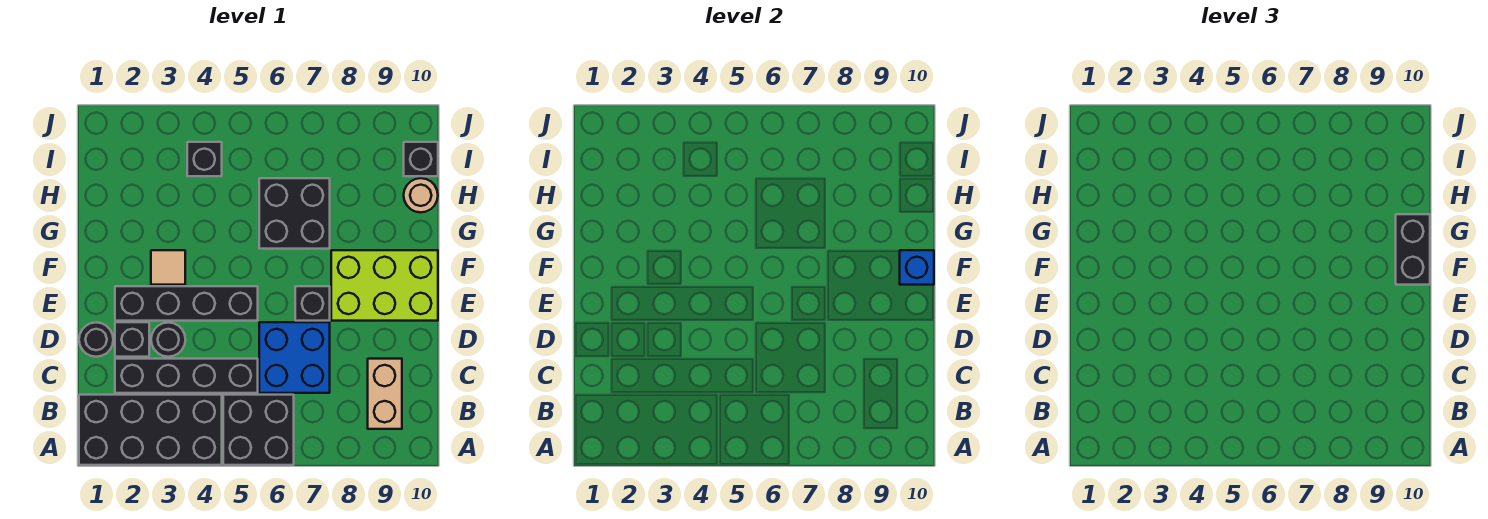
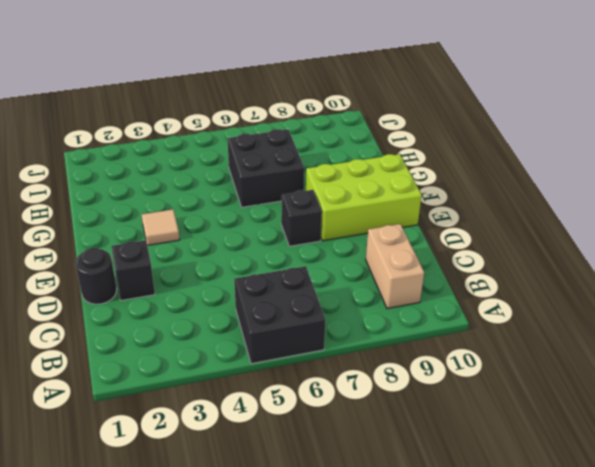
none -> black 2x4 brick [79,395,222,465]
none -> black 1x4 brick [115,359,258,393]
none -> blue 2x2 brick [259,322,330,393]

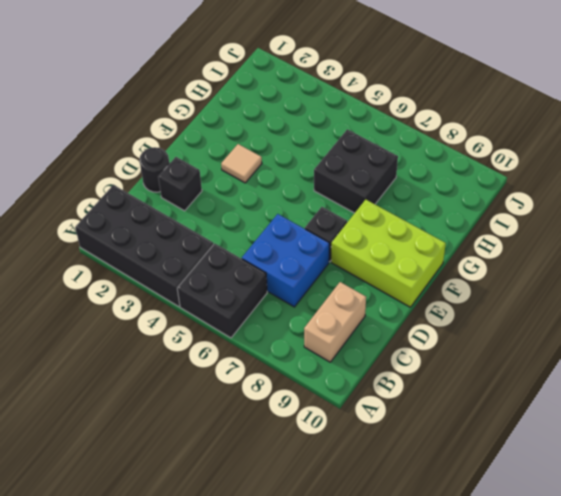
none -> black 1x4 brick [115,359,258,393]
none -> black 1x1 round brick [151,322,185,357]
none -> black 1x4 brick [115,286,258,321]

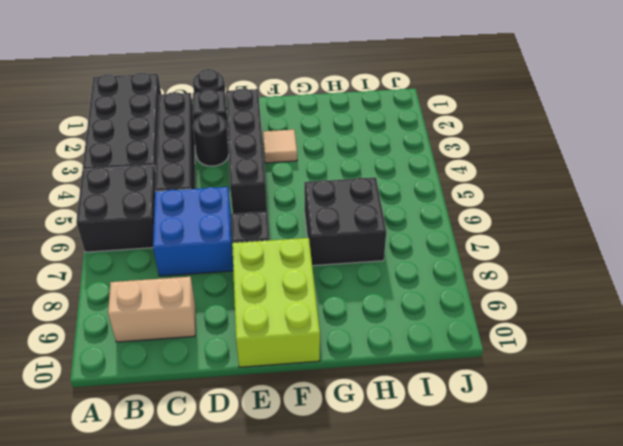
none -> tan 1x1 round brick [404,178,438,212]
none -> black 1x1 brick [187,142,222,176]
none -> black 1x1 brick [404,142,438,176]

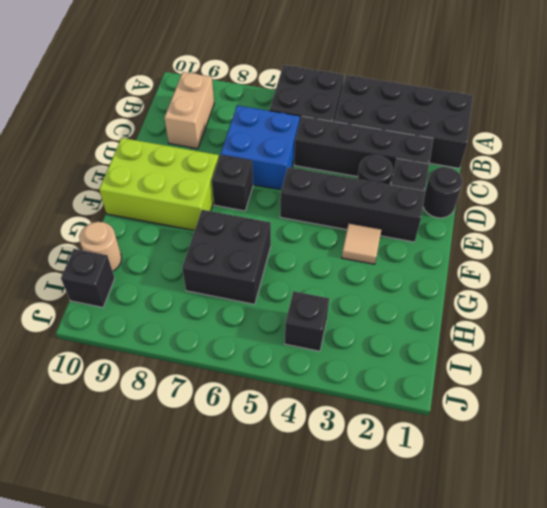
none -> blue 1x1 brick [900,250,934,285]
none -> black 1x2 brick [1396,214,1430,285]

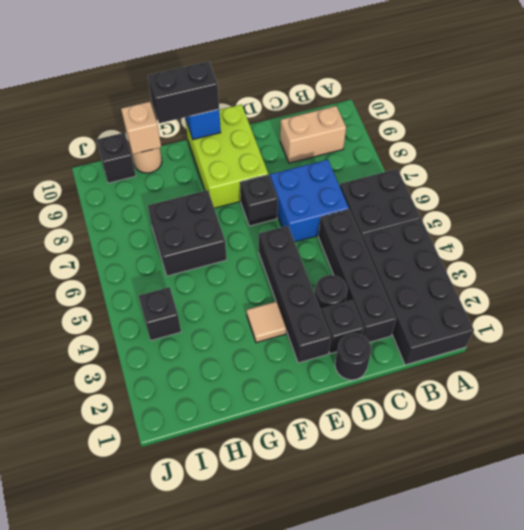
tan 1x1 brick [121,102,161,154] -> none

